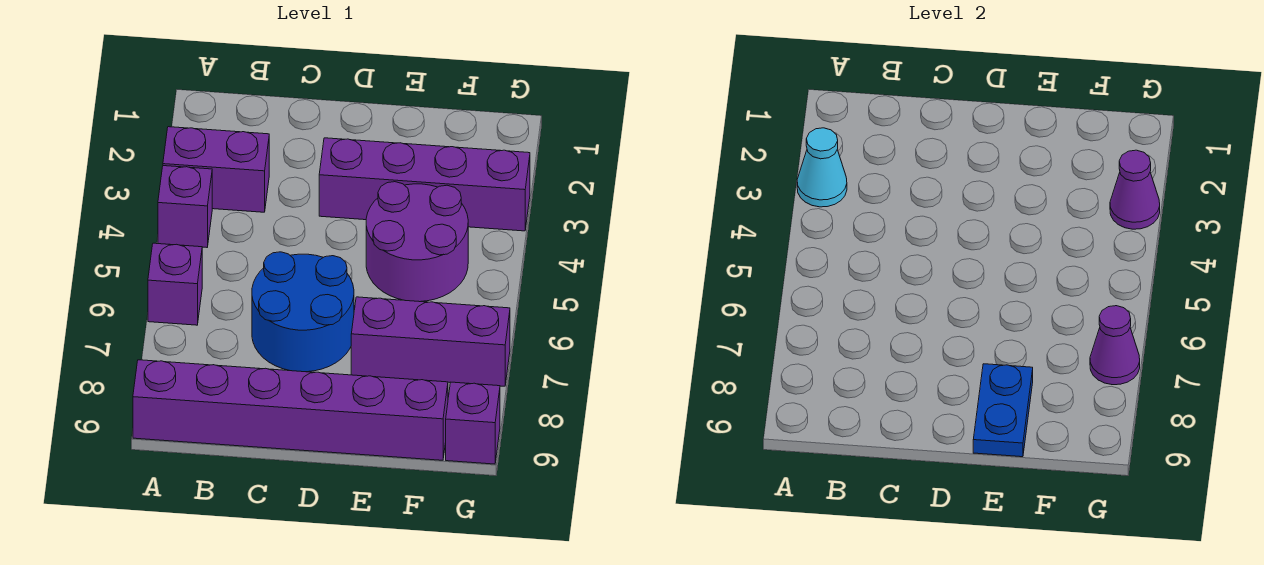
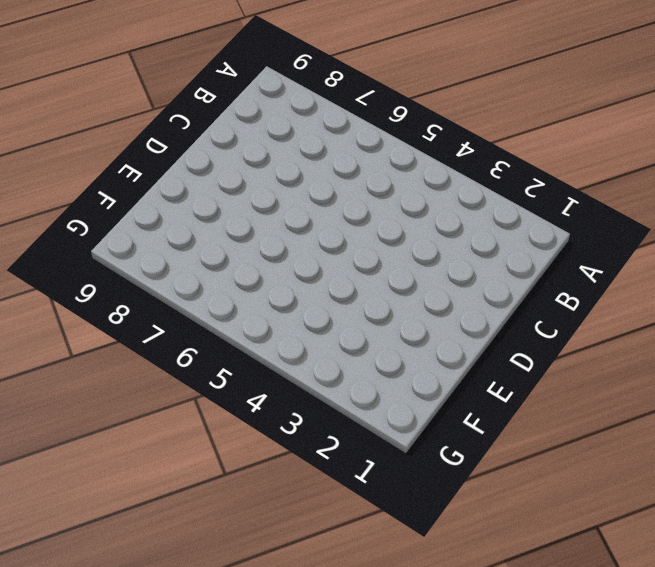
none -> purple 1x2 brick [163,127,269,212]
none -> purple 1x1 brick [158,166,212,247]
none -> purple 1x1 brick [148,243,202,325]

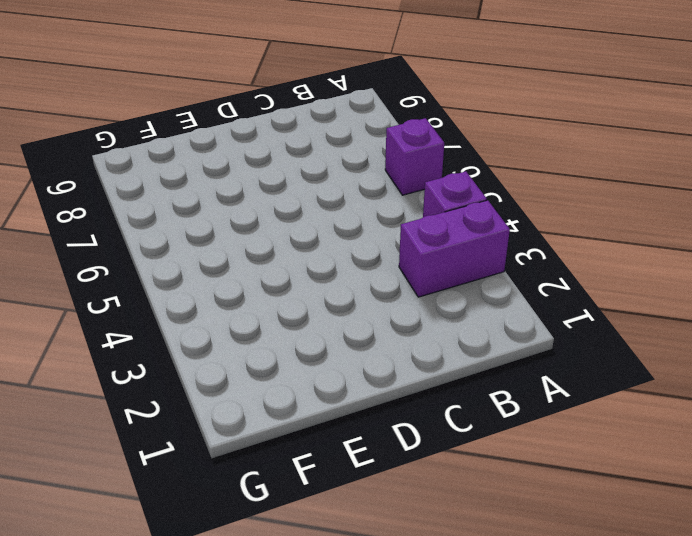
none -> purple 1x6 brick [133,360,448,460]
none -> blue 2x2 round brick [252,252,354,372]
none -> purple 1x4 brick [319,138,530,231]

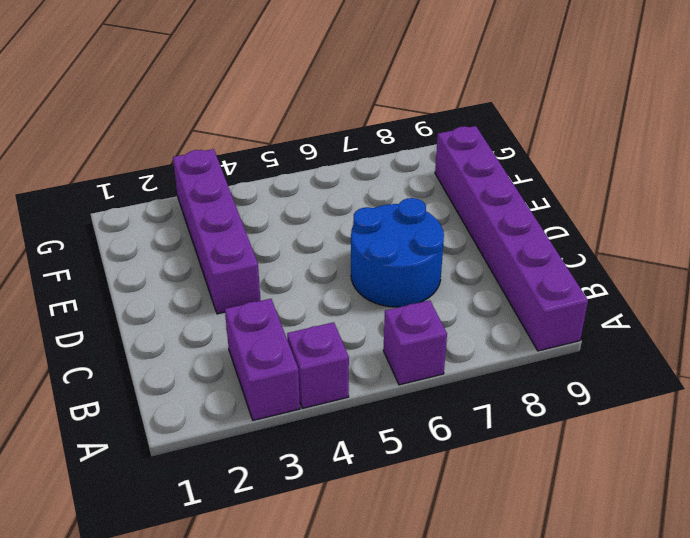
none -> purple 2x2 round brick [366,182,468,302]
none -> purple 1x3 brick [351,297,510,386]
none -> purple 1x1 brick [446,382,500,464]

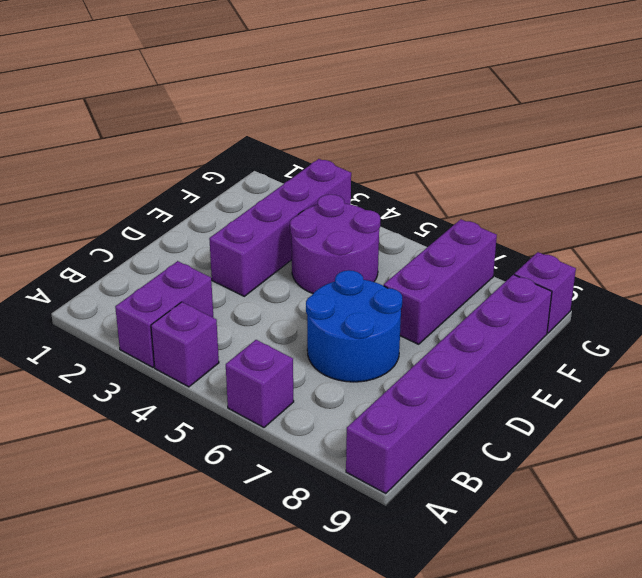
none -> cyan 1x1 cone [797,128,847,207]
none -> blue 1x2 plate [973,364,1033,457]
none -> purple 1x1 cone [1110,150,1160,229]

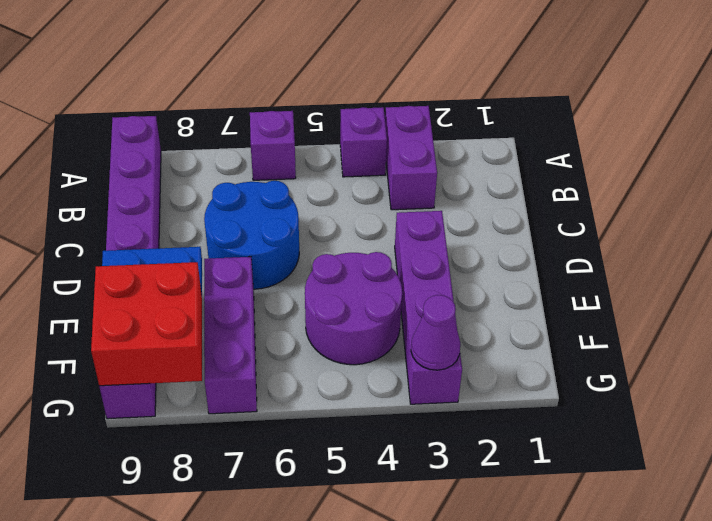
red 2x2 brick [91,262,202,386] -> none
none -> cyan 1x1 cone [797,128,847,207]
none -> purple 1x1 cone [1090,306,1140,385]

